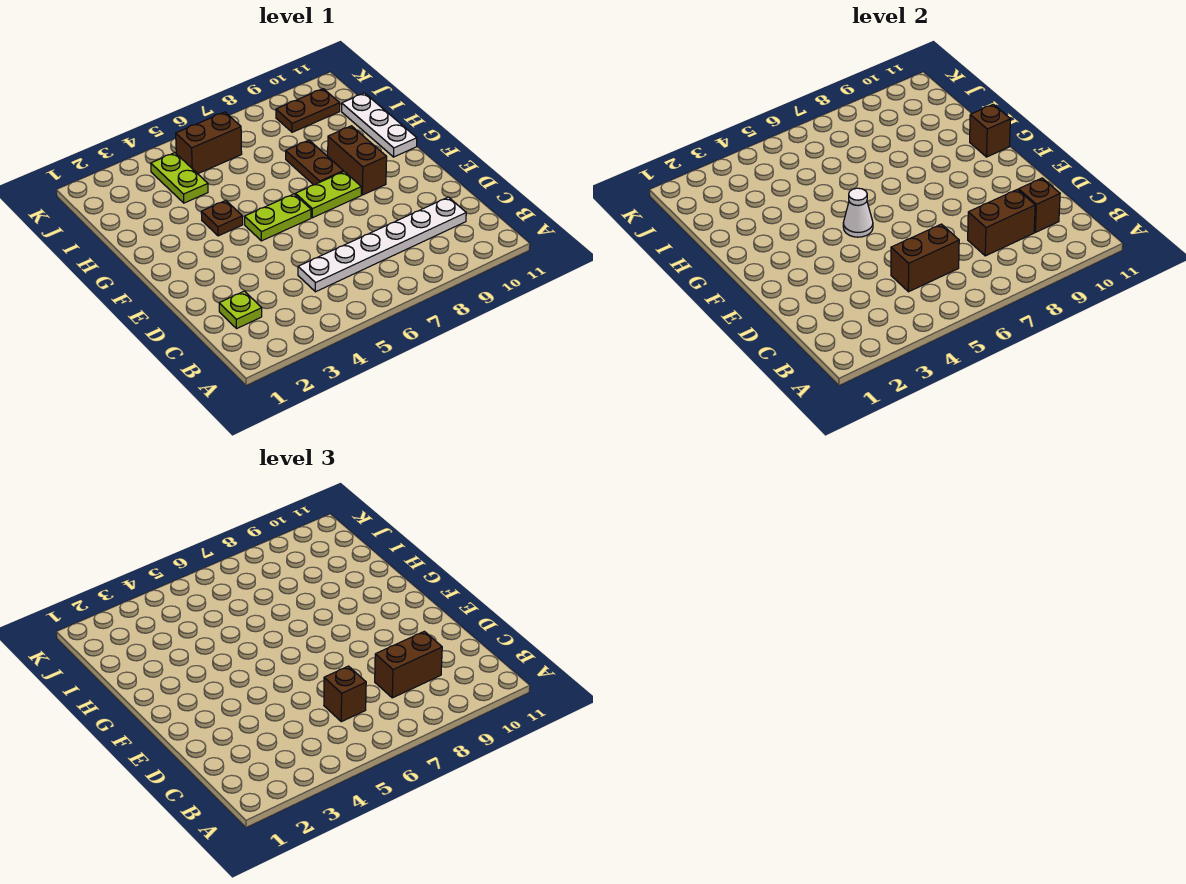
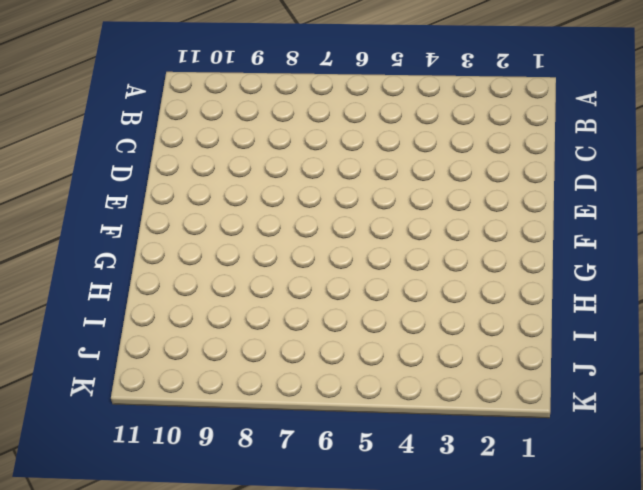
none -> lime 1x1 plate [219,291,262,328]
none -> white 1x6 plate [298,197,466,292]
none -> lime 1x2 plate [245,194,311,241]

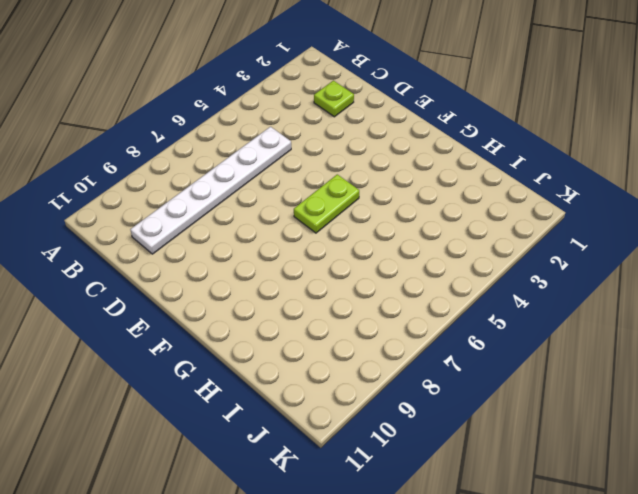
none -> lime 1x2 plate [295,172,361,218]
none -> brown 1x2 brick [328,126,387,195]
none -> brown 1x1 plate [201,201,243,236]

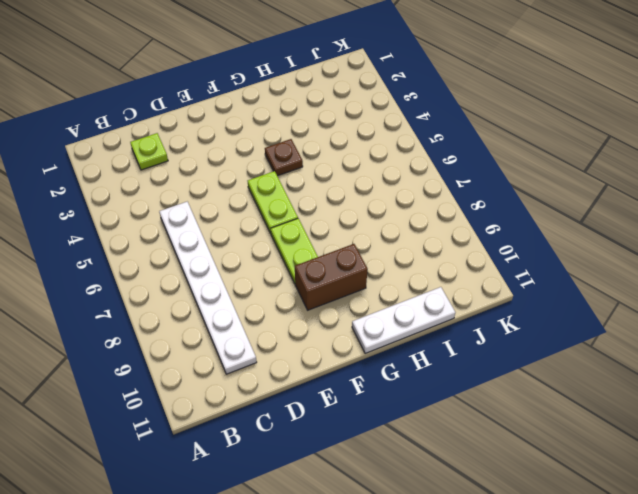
none -> brown 1x2 plate [286,140,343,185]
none -> lime 1x2 plate [151,153,208,203]
none -> brown 1x2 brick [176,112,242,174]

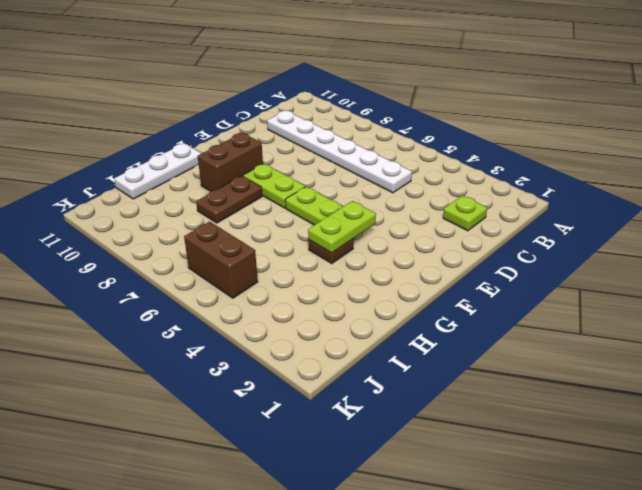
lime 1x2 plate [308,201,376,253] -> lime 1x2 plate moved to [151,153,208,203]
none -> brown 1x2 plate [276,89,340,132]
none -> brown 1x2 brick [891,224,959,292]
none -> brown 1x2 brick [968,189,1035,256]

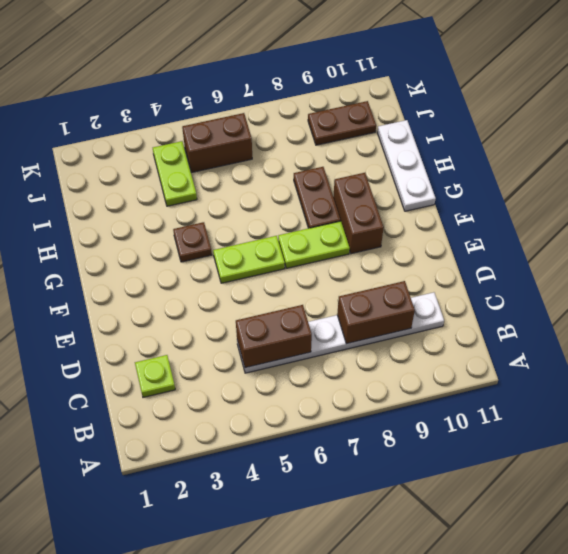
none -> brown 1x1 brick [1019,178,1060,232]
none -> white 1x1 cone [843,188,873,237]
none -> brown 1x1 brick [970,104,1010,157]

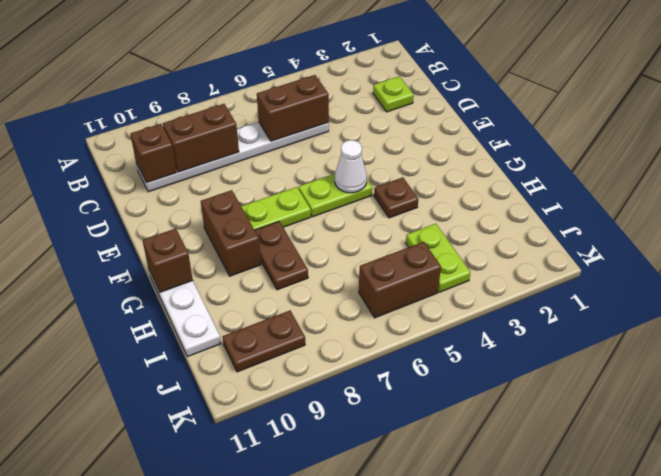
none -> brown 1x1 brick [324,666,366,722]
none -> brown 1x2 brick [375,631,442,698]

